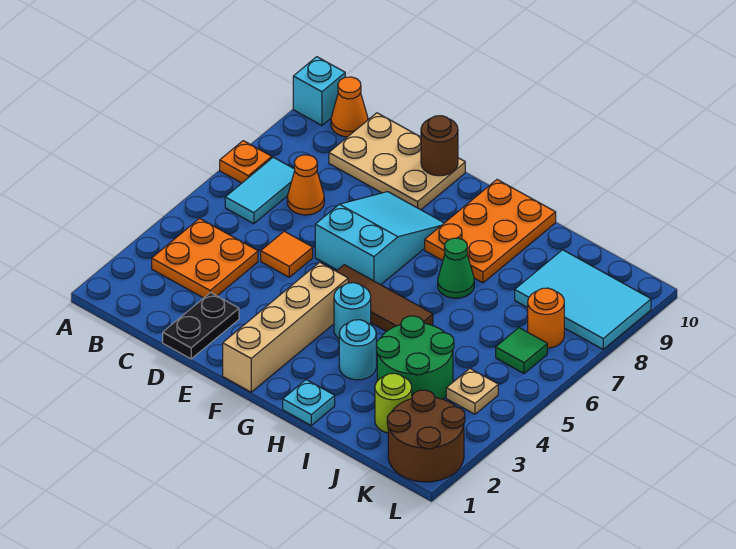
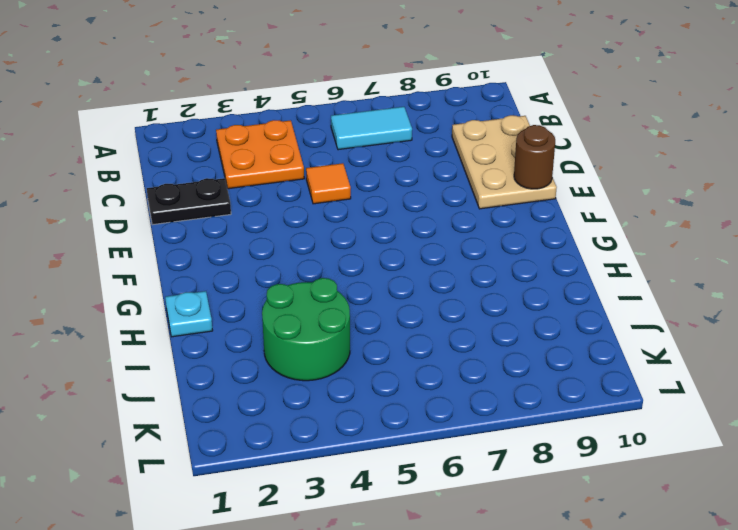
none -> orange 1x1 plate [220,141,272,183]
none -> cyan 1x1 brick [293,57,345,125]
none -> orange 1x1 cone [331,77,368,137]

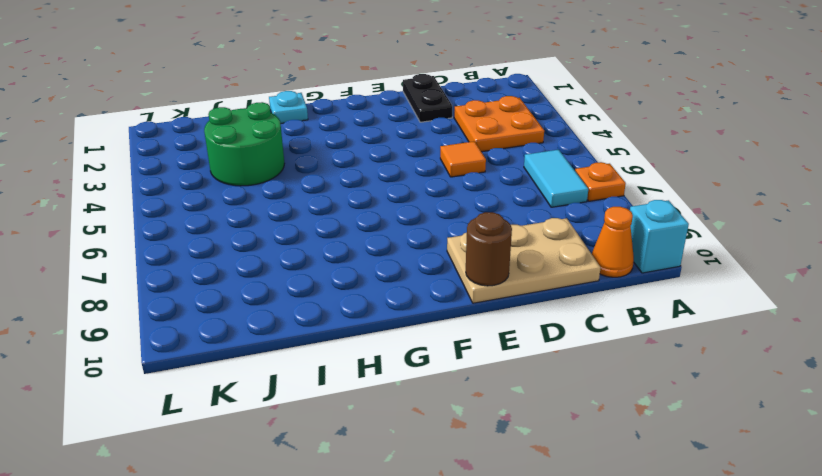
none -> orange 1x1 cone [287,155,324,215]
none -> cyan 2x3 slope [315,192,444,285]
none -> tan 1x4 brick [223,262,348,392]

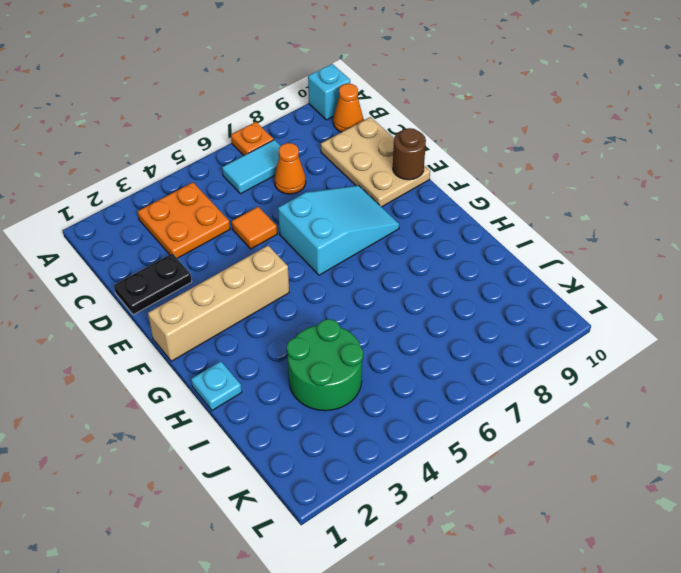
none -> brown 1x3 tile [336,265,433,331]
none -> cyan 1x1 round brick [334,283,371,338]
none -> orange 2x3 plate [425,180,556,283]

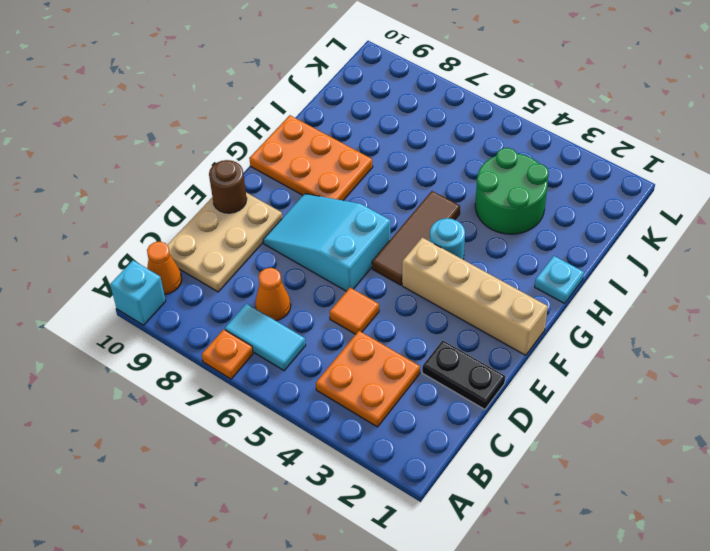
none -> cyan 1x1 round brick [339,320,376,380]
none -> green 1x1 cone [438,238,474,298]
none -> lime 1x1 round brick [375,373,412,433]

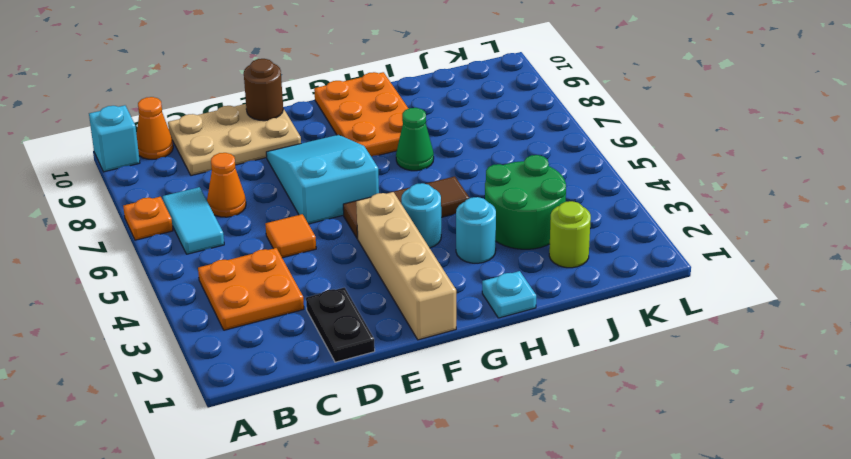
none -> cyan 2x3 tile [515,250,651,349]
none -> brown 2x2 round brick [387,390,465,482]
none -> tan 1x1 plate [446,369,498,414]

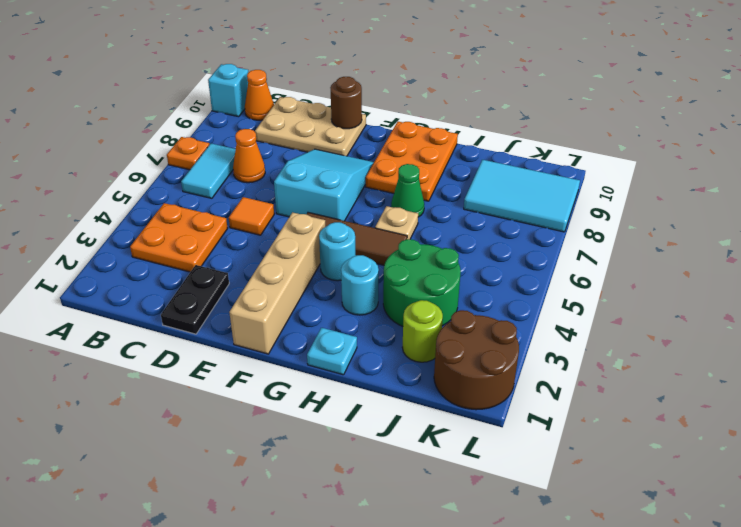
tan 1x1 plate [375,206,418,239] -> tan 1x1 plate moved to [446,369,498,414]
none -> green 1x1 tile [496,328,547,374]
none -> orange 1x1 round brick [527,288,564,348]

